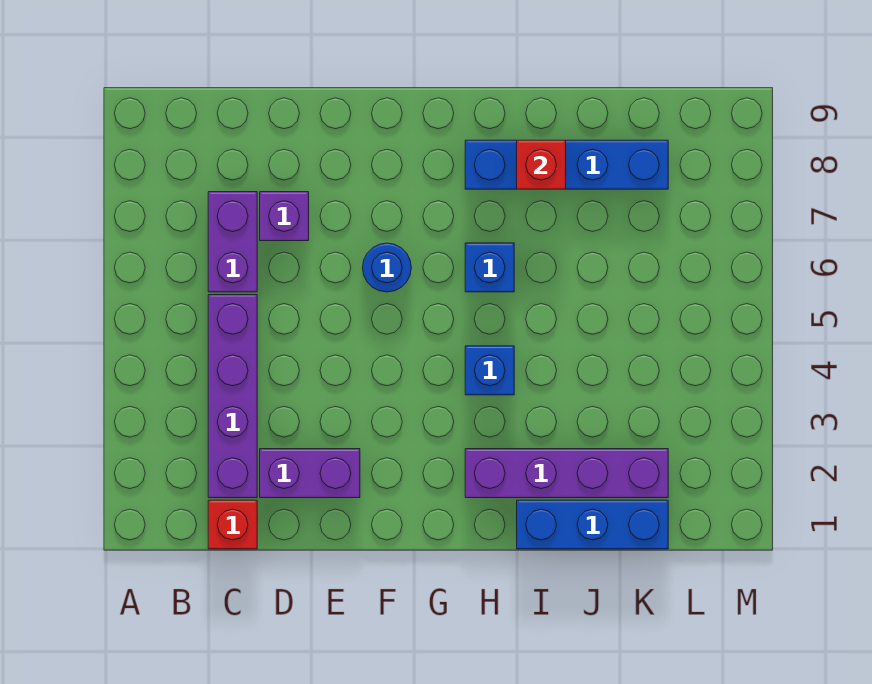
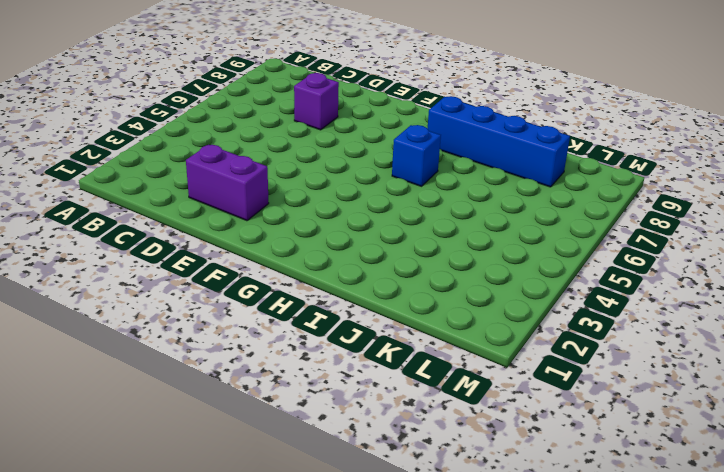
none -> red 1x1 brick [208,500,257,549]
none -> purple 1x4 brick [208,295,257,498]
none -> purple 1x2 brick [208,192,257,292]

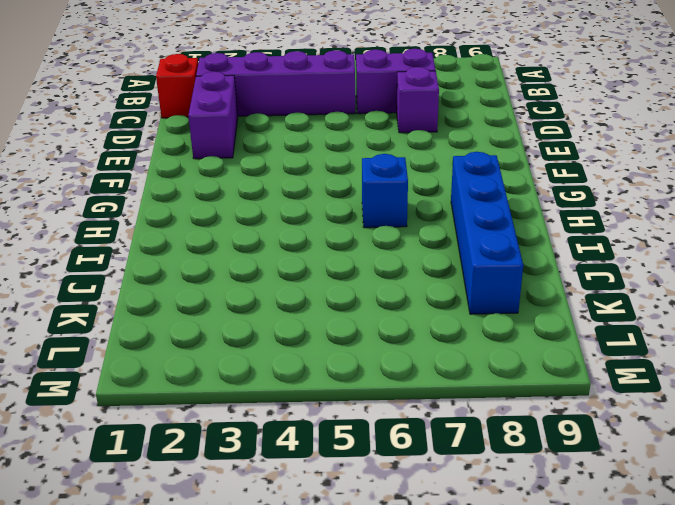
none -> blue 1x1 round brick [363,243,411,292]
none -> purple 1x4 brick [465,449,668,498]
none -> blue 1x1 brick [465,346,514,395]

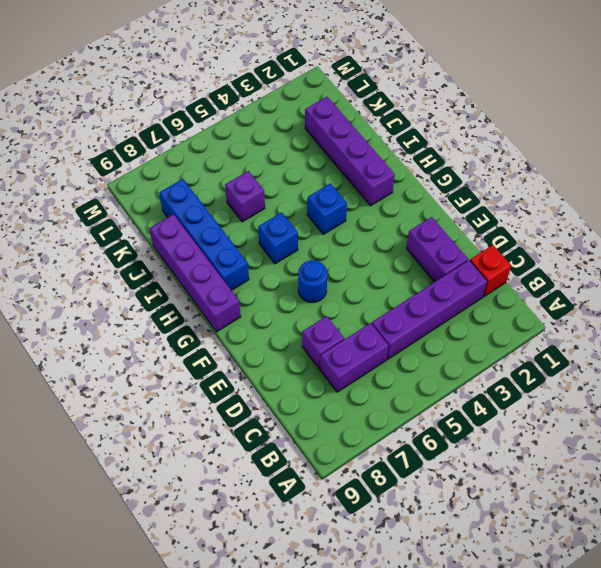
purple 1x4 brick [149,214,241,332] -> none
purple 1x1 brick [225,171,265,222] -> none
none -> blue 1x3 brick [517,500,668,549]
none -> red 1x1 brick [517,140,566,189]

